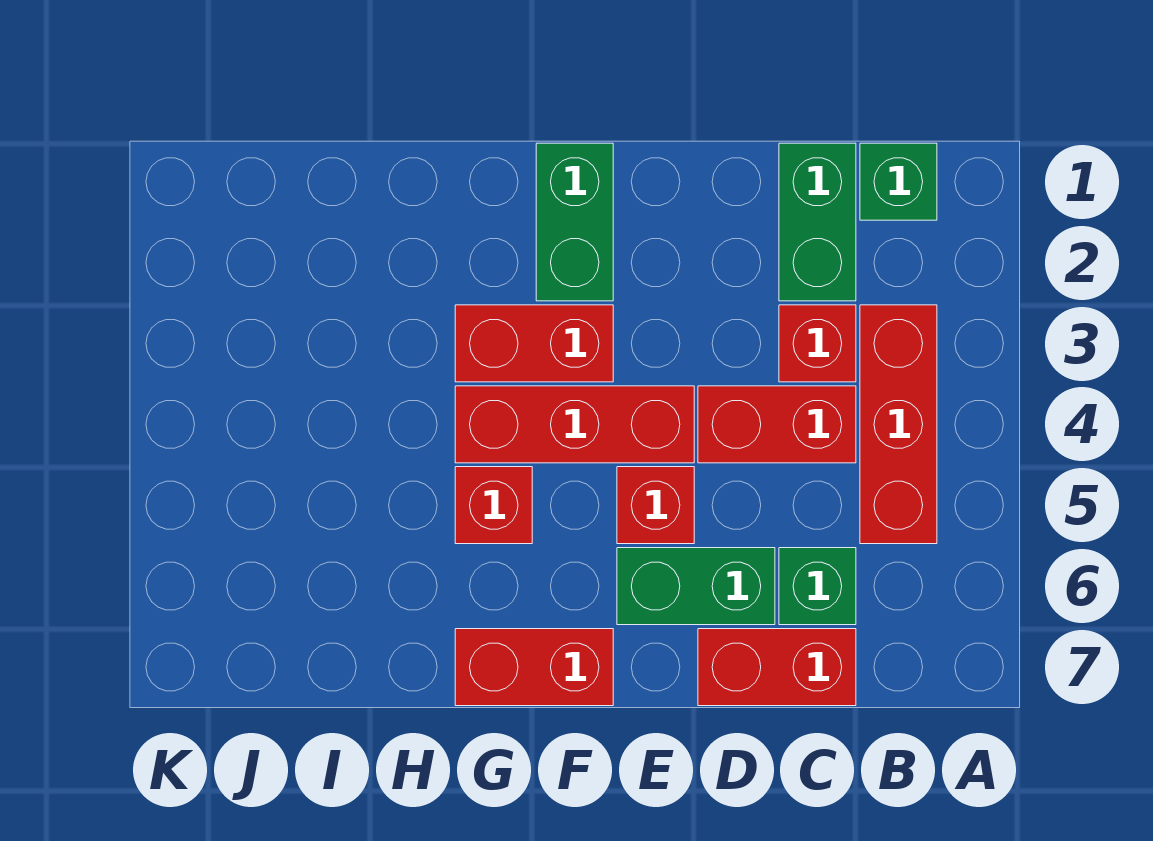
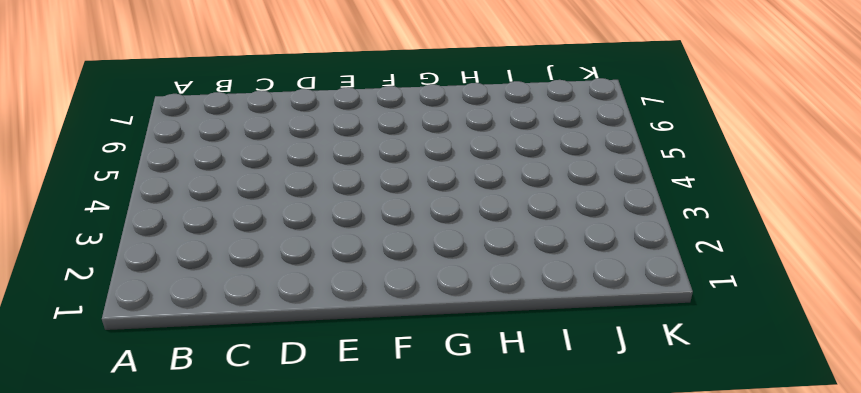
none -> green 1x1 brick [860,143,937,220]
none -> red 1x3 brick [860,305,937,544]
none -> green 1x2 brick [779,143,856,301]

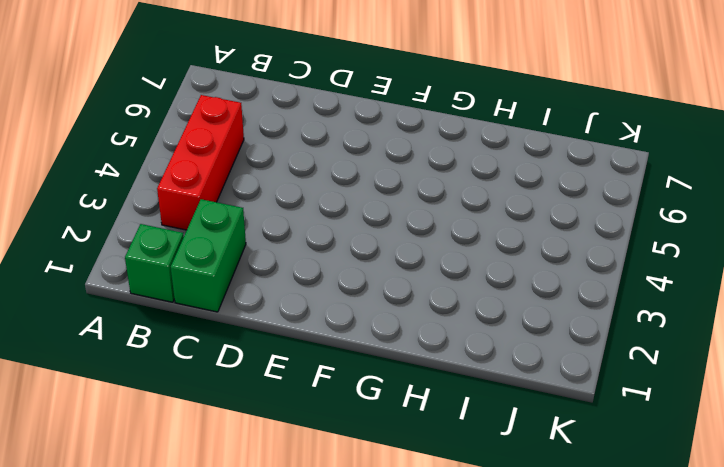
none -> red 1x1 brick [779,305,856,382]
none -> red 1x2 brick [698,386,856,463]
none -> green 1x1 brick [779,548,856,625]

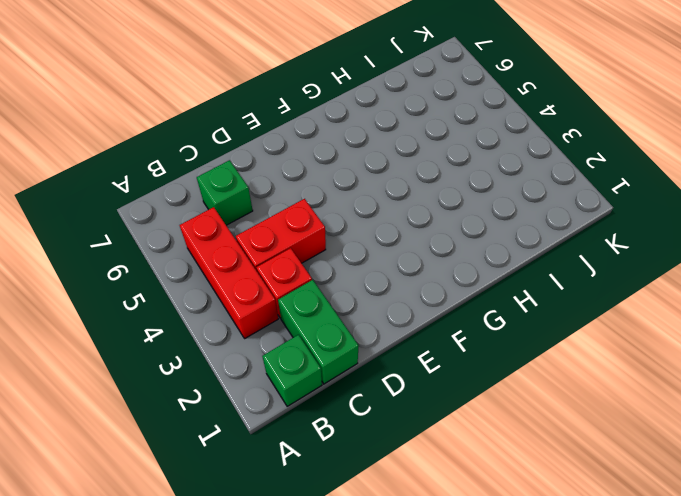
none -> red 1x2 brick [698,629,856,706]
none -> green 1x2 brick [617,548,775,625]
none -> red 1x3 brick [455,386,694,463]

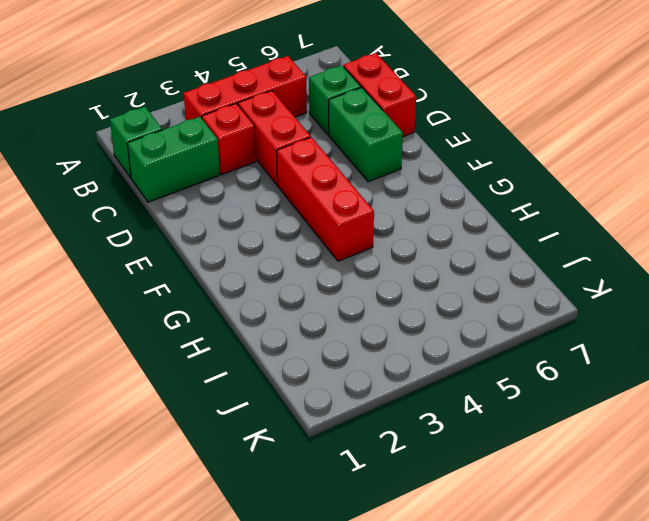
none -> red 1x1 brick [617,467,694,544]
none -> green 1x2 brick [536,143,613,301]
none -> red 1x2 brick [455,305,613,382]

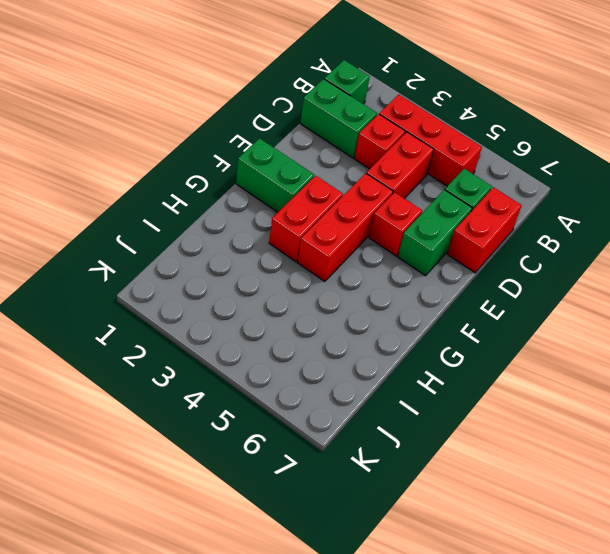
none -> red 1x2 brick [455,629,613,706]
none -> red 1x1 brick [455,467,532,544]

